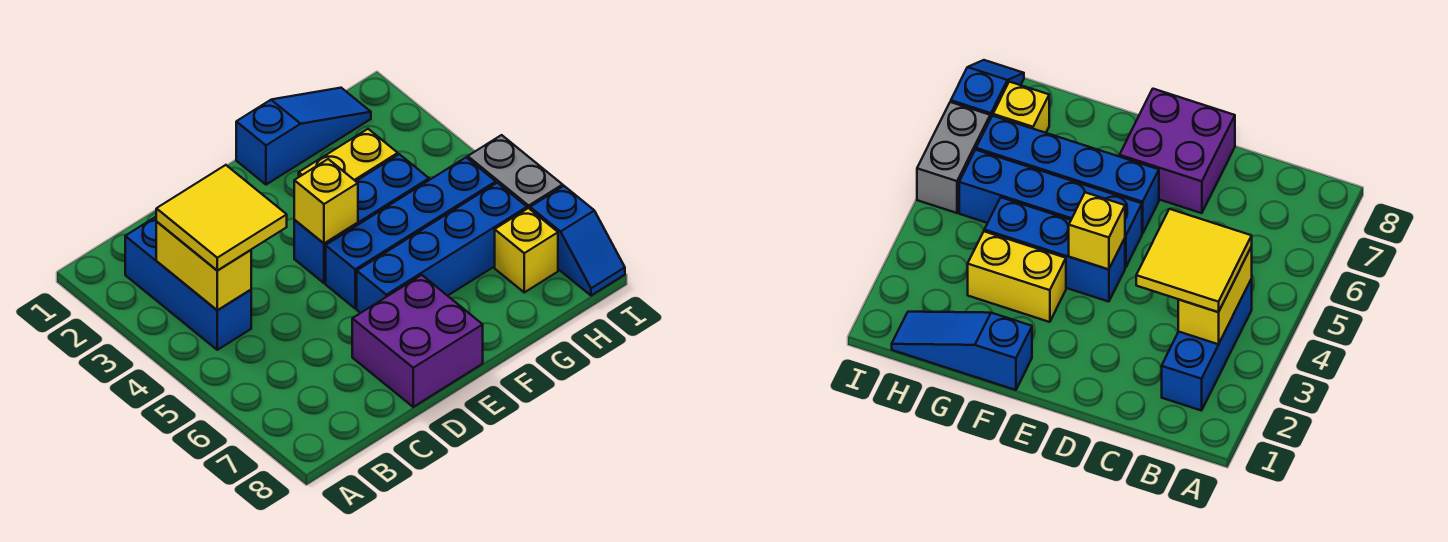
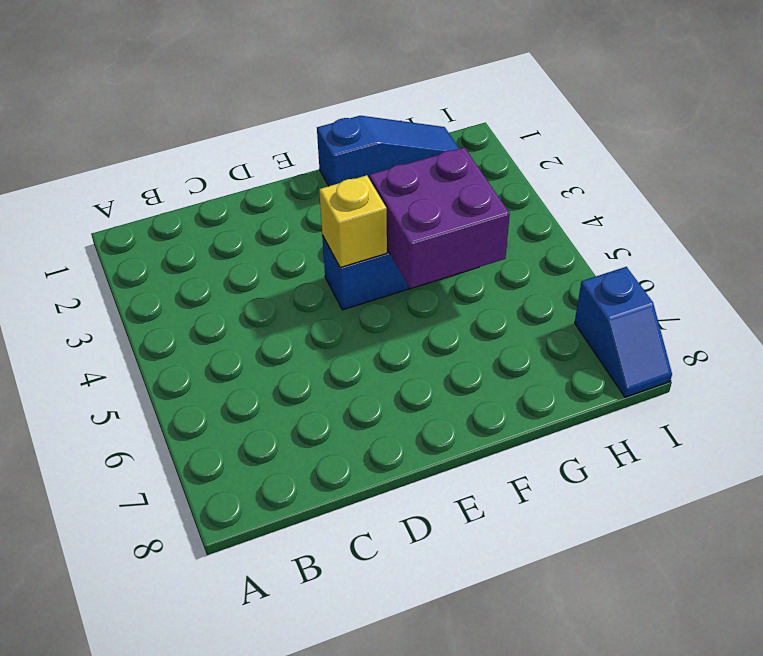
purple 2x2 brick [369,147,510,289] -> purple 2x2 brick moved to [352,275,483,407]
none -> blue 1x3 brick [125,217,251,350]
none -> blue 1x4 brick [326,158,496,308]
none -> blue 1x4 brick [357,183,527,313]

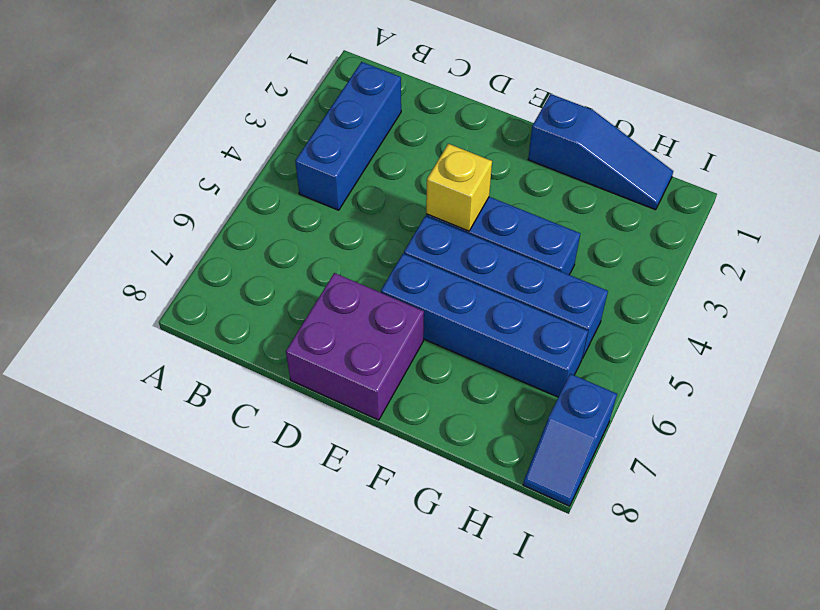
none -> yellow 1x2 brick [299,129,398,181]
none -> yellow 1x1 brick [495,208,558,292]
none -> grey 1x2 brick [468,135,563,209]

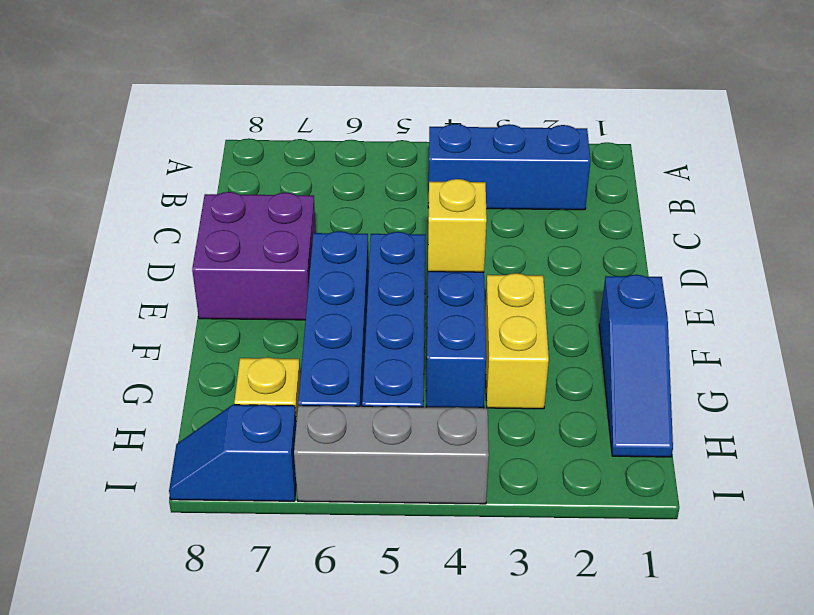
grey 1x3 brick [294,405,489,504] -> grey 1x2 brick [468,135,563,209]
none -> yellow 1x2 brick [156,221,251,310]
none -> yellow 2x2 tile [156,165,287,271]

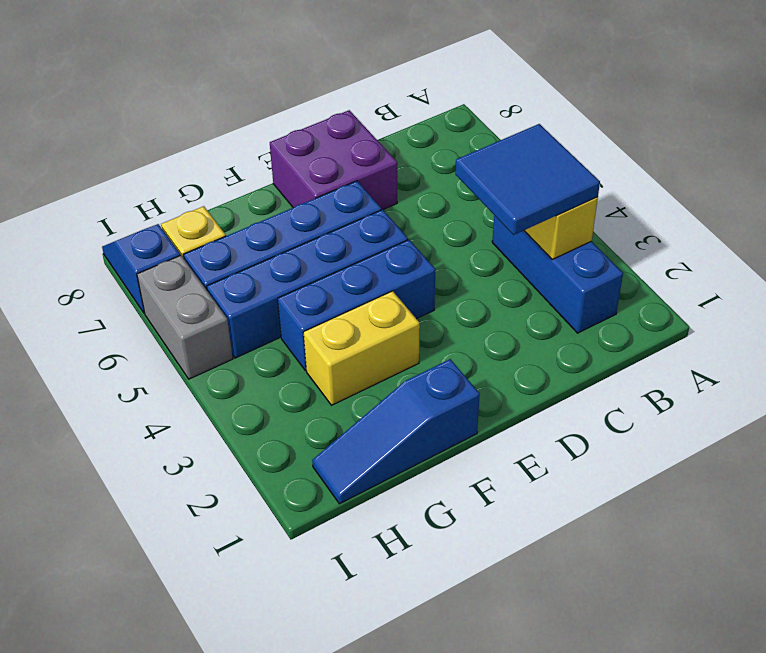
blue 2x2 tile [455,124,600,235] -> yellow 2x2 tile [156,165,287,271]
none -> yellow 1x1 brick [294,159,358,243]

